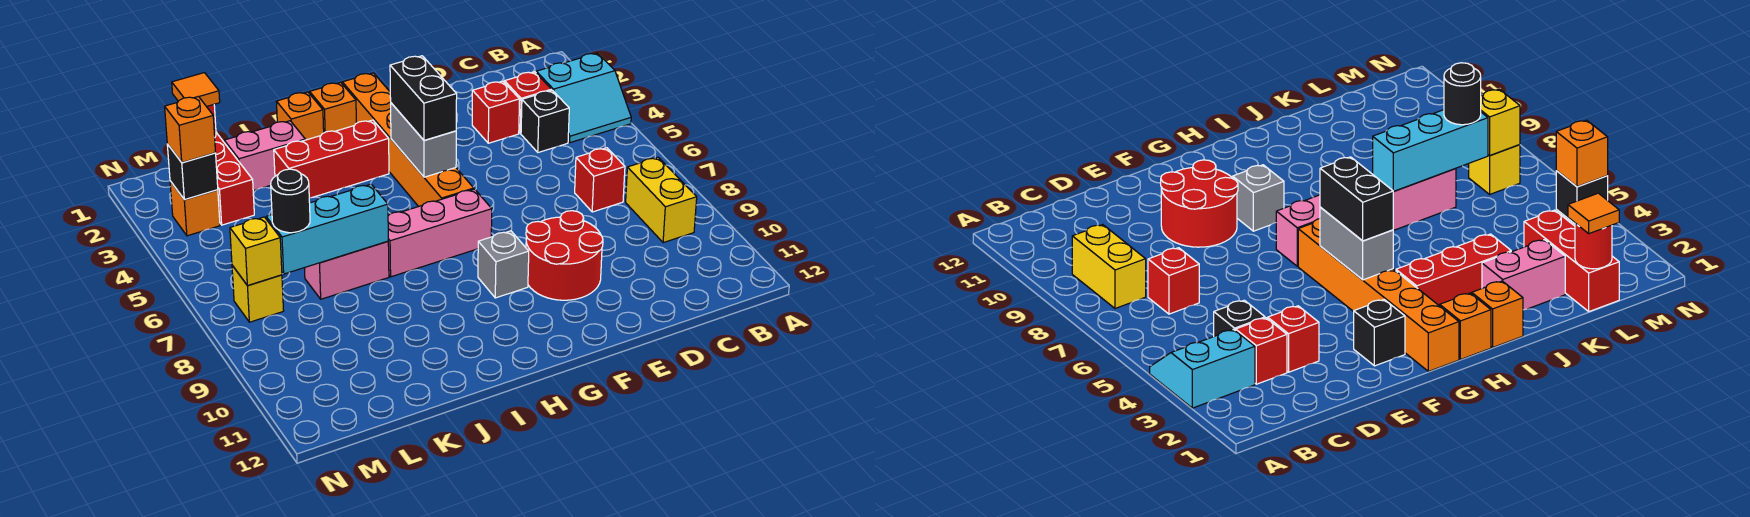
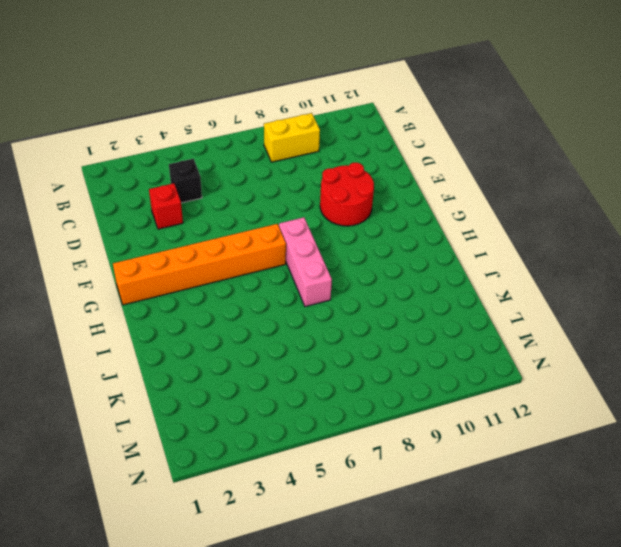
none -> cyan 2x2 slope [536,53,631,143]
none -> red 1x1 brick [505,72,551,133]
none -> red 1x1 brick [575,148,625,212]

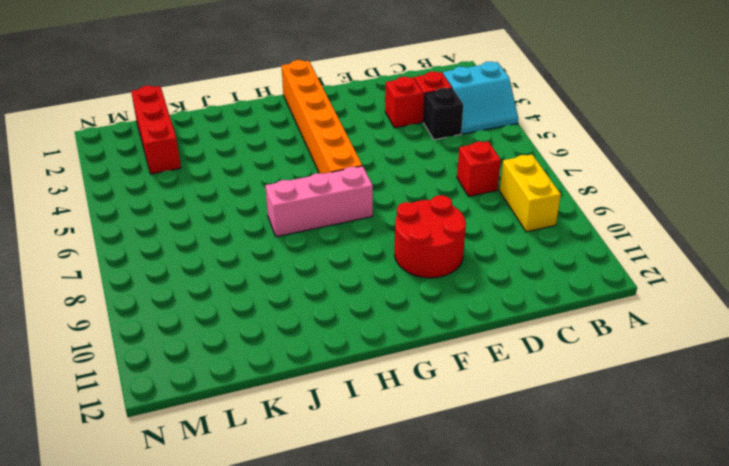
none -> black 1x1 brick [1354,300,1405,366]
none -> grey 1x1 brick [478,231,529,298]
none -> orange 1x1 brick [310,82,356,133]

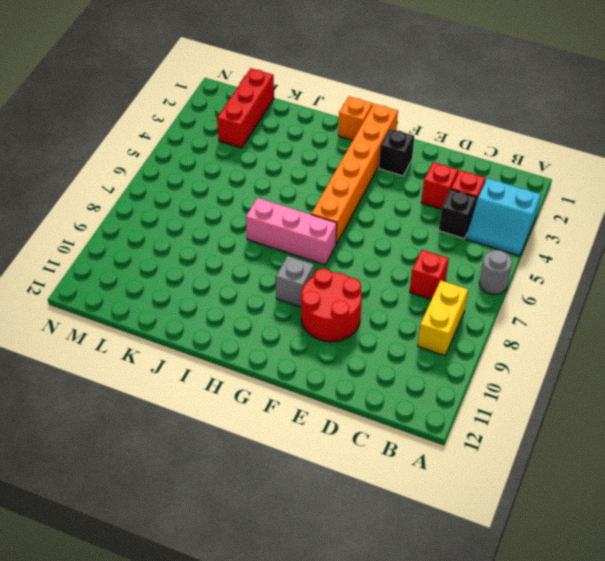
grey 1x1 round brick [479,250,512,295] -> none
none -> red 1x3 brick [274,120,389,198]
none -> orange 1x1 brick [276,92,324,140]
none -> pink 1x2 brick [224,121,305,191]

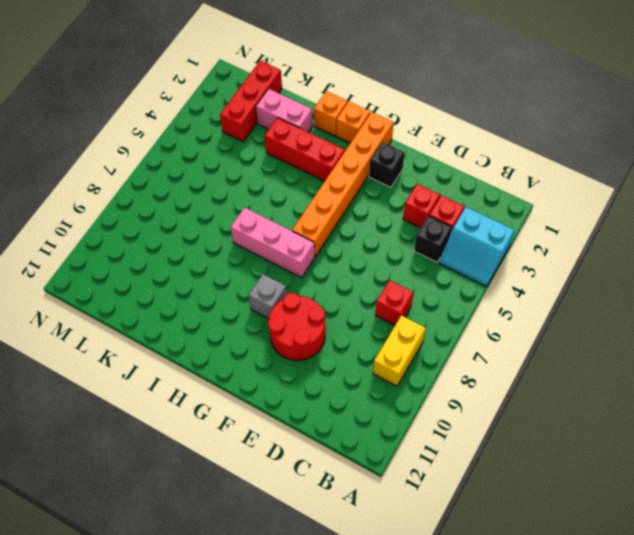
none -> pink 1x2 brick [305,241,389,299]
none -> orange 1x1 brick [170,181,220,236]
none -> yellow 1x1 brick [232,265,284,322]

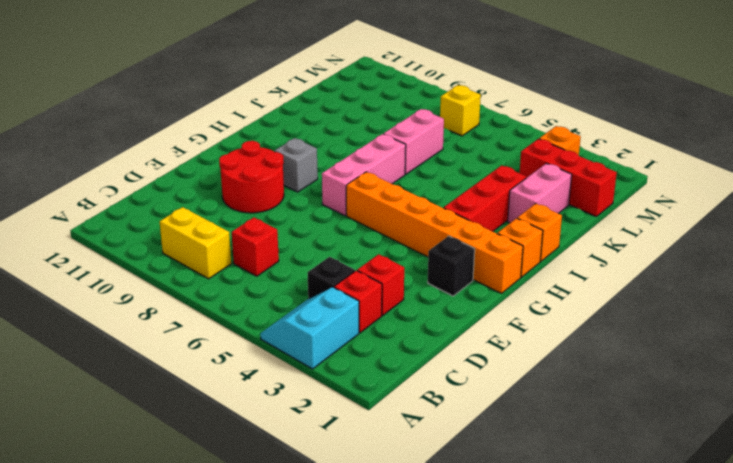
none -> grey 1x2 brick [391,103,456,177]
none -> cyan 1x3 brick [266,184,388,274]
none -> red 1x1 round brick [1575,223,1612,269]

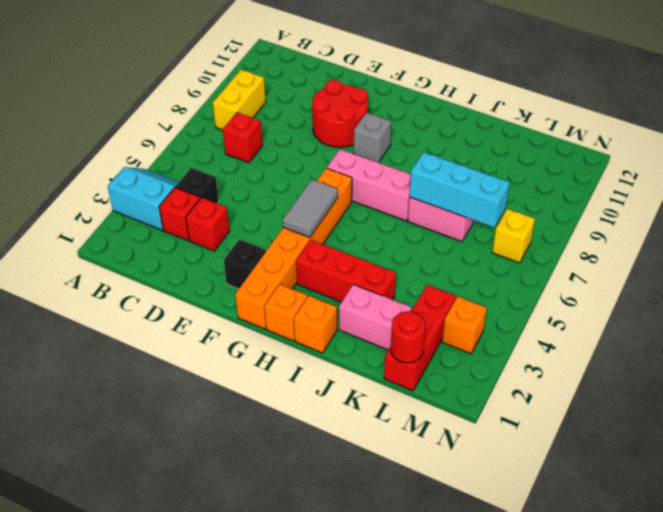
grey 1x2 tile [283,179,338,237] -> grey 1x2 brick [391,103,456,177]
none -> black 1x1 brick [167,144,218,200]
none -> yellow 1x1 brick [230,217,282,286]
none -> black 1x2 brick [390,56,457,140]

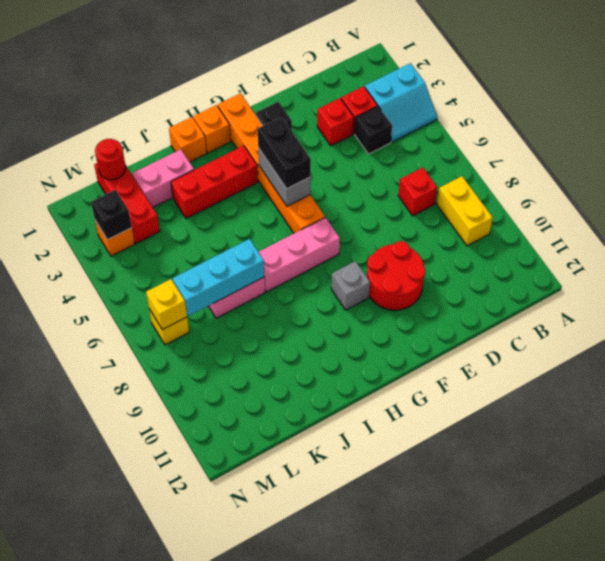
none -> orange 1x1 tile [172,73,220,107]
none -> black 1x1 round brick [271,169,310,233]
none -> orange 1x1 brick [165,96,216,163]

